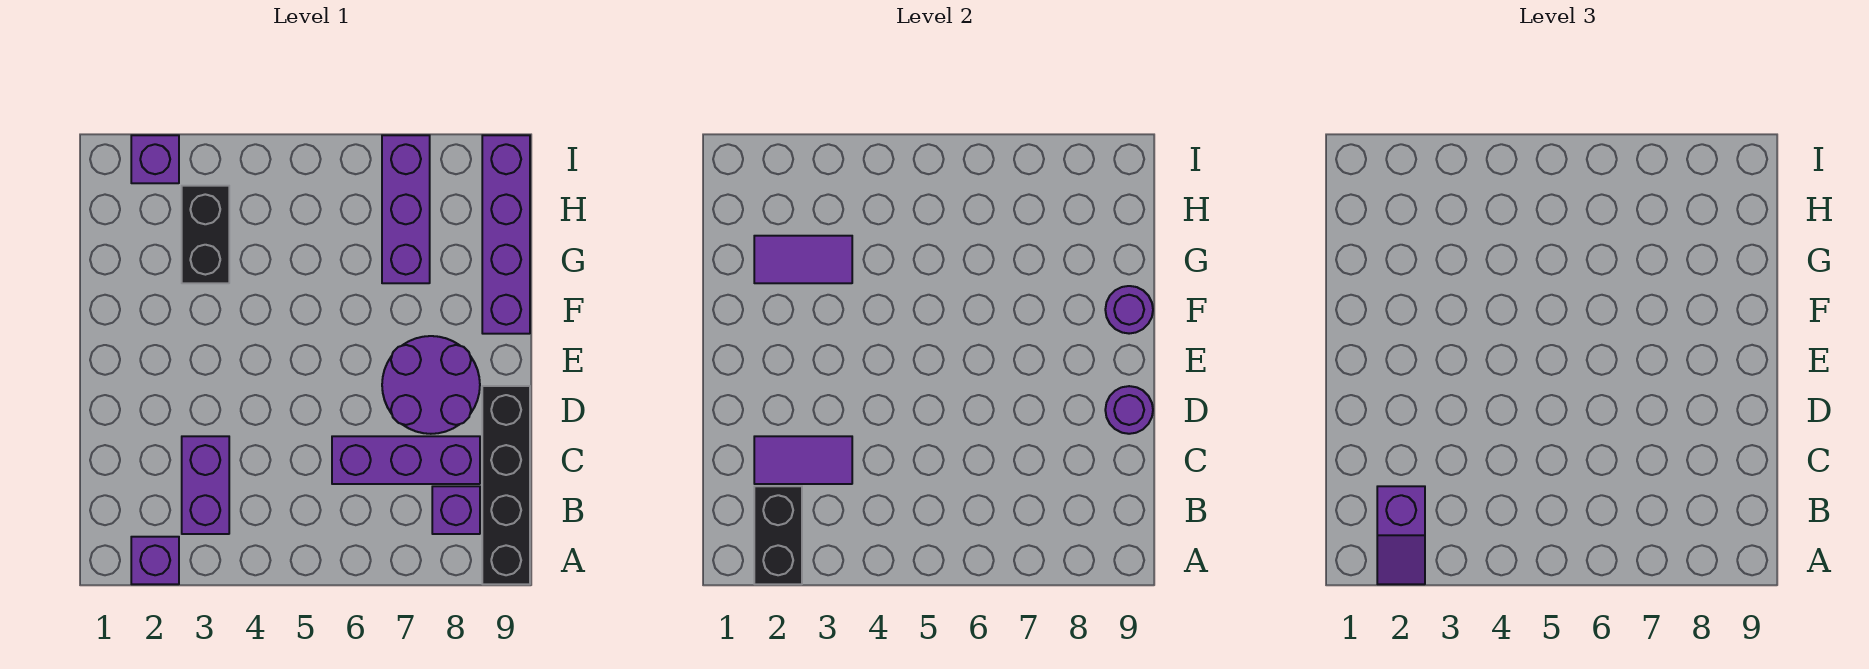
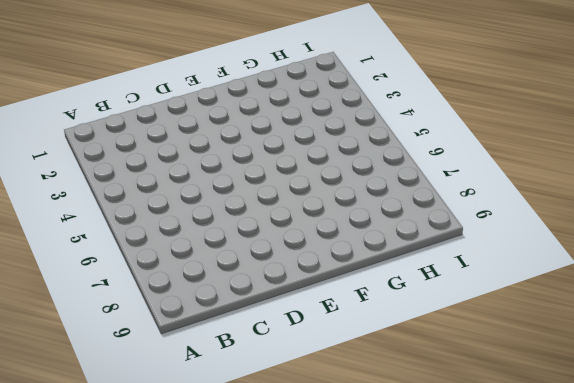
none -> purple 1x1 brick [131,537,179,584]
none -> black 1x4 brick [482,386,530,584]
none -> purple 1x2 brick [182,436,229,534]

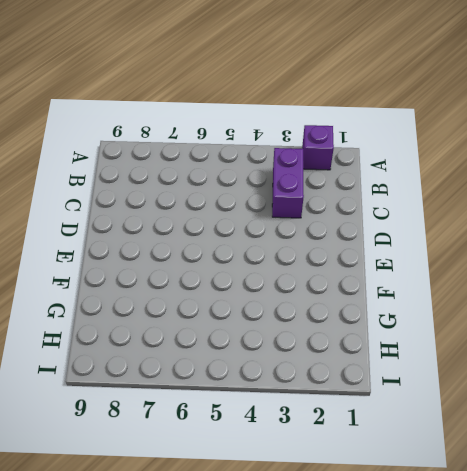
none -> black 1x4 brick [482,386,530,584]
none -> purple 1x1 brick [432,486,480,534]
none -> purple 1x3 brick [332,436,480,484]

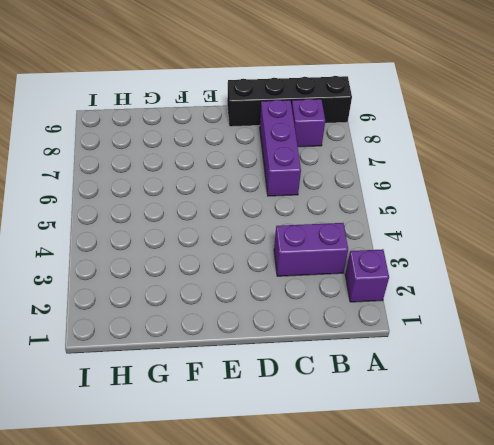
none -> purple 2x2 round brick [382,336,480,434]
none -> purple 1x4 brick [482,135,530,334]
none -> black 1x2 brick [182,186,229,283]

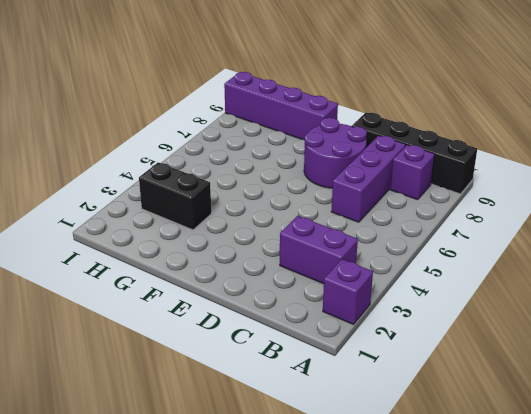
none -> purple 1x3 brick [382,135,430,283]
none -> purple 1x1 brick [131,135,179,183]
none -> black 1x2 brick [754,486,802,584]

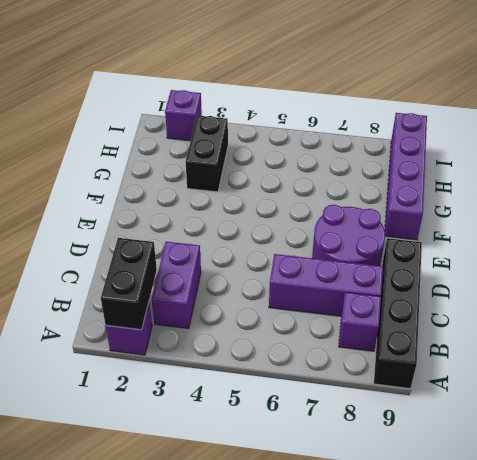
none -> purple 1x3 brick [382,135,430,283]
none -> purple 1x2 tile [754,436,852,484]
none -> purple 1x1 round brick [1105,386,1153,434]

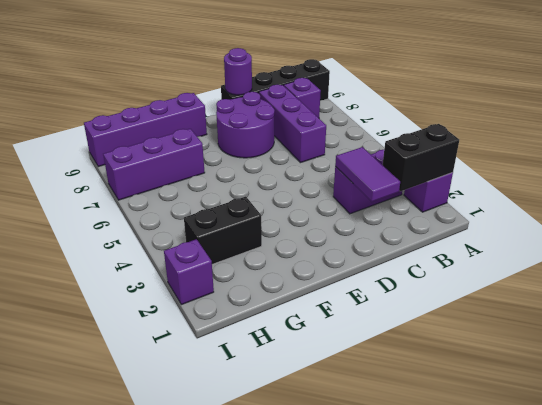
none -> purple 1x1 round brick [1105,286,1153,334]
none -> purple 1x2 tile [754,236,852,283]
none -> purple 1x2 slope [1377,486,1425,584]

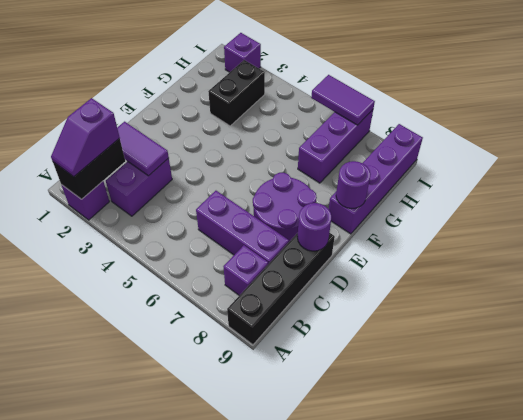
purple 1x2 tile [311,75,375,125] -> purple 1x2 tile moved to [754,236,852,283]

